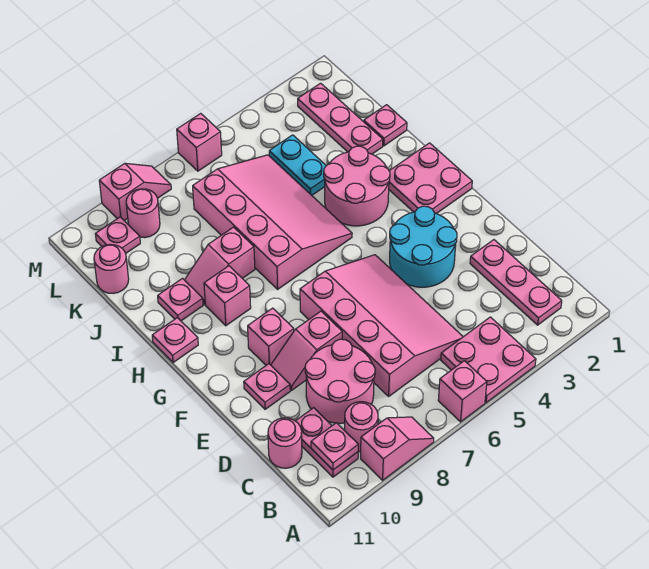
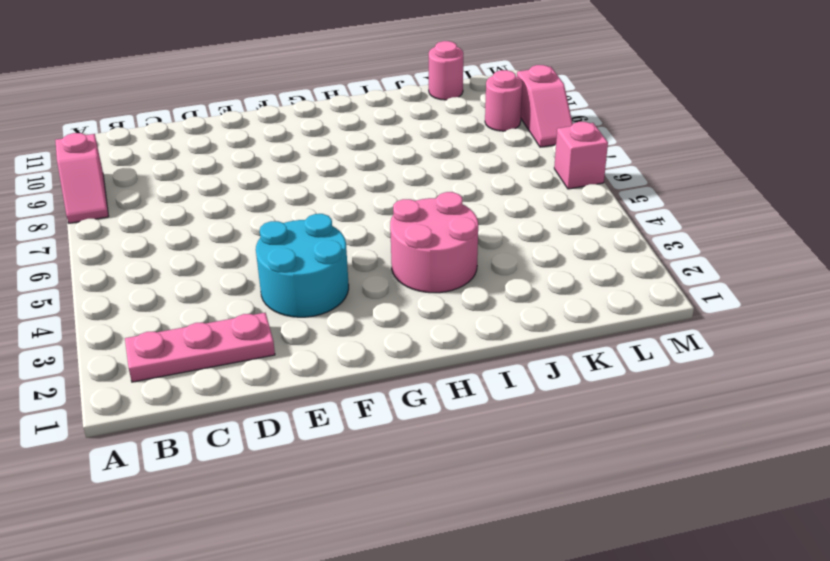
none -> pink 2x2 plate [441,317,536,403]
none -> pink 1x1 brick [438,361,487,422]
none -> pink 1x1 round brick [345,402,378,452]

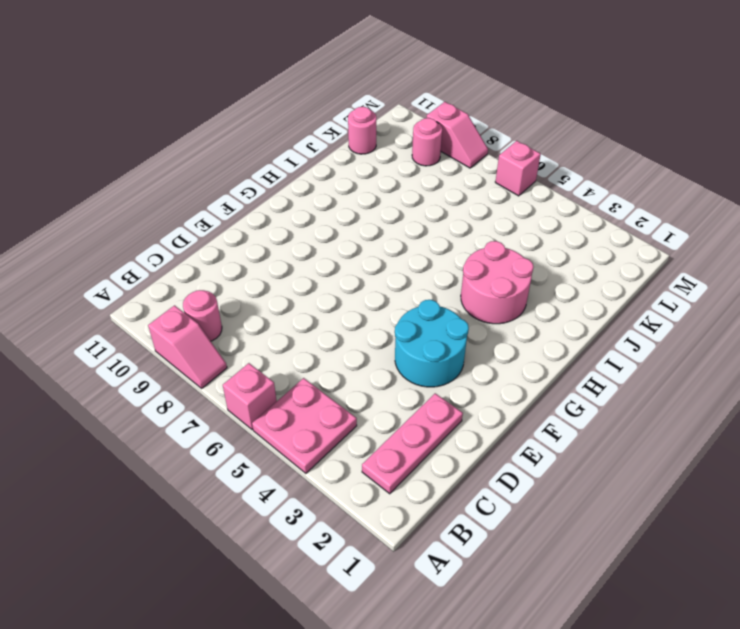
none -> pink 1x2 plate [296,408,358,477]
none -> pink 3x4 slope [300,255,463,396]
none -> pink 2x2 round brick [305,339,375,423]

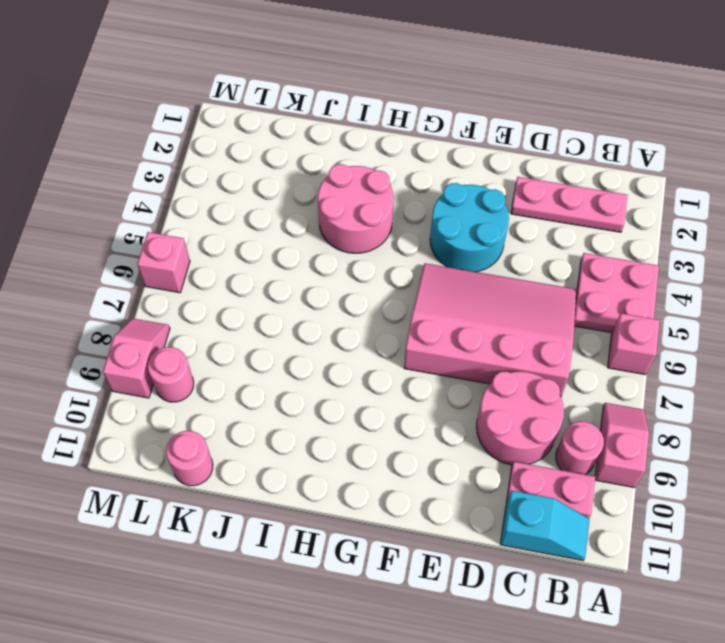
cyan 1x2 slope [500,491,590,561] -> pink 1x1 round brick [268,418,302,468]
none -> pink 1x2 slope [271,311,342,390]
none -> pink 1x1 plate [244,364,290,409]
none -> pink 1x1 brick [248,308,294,365]

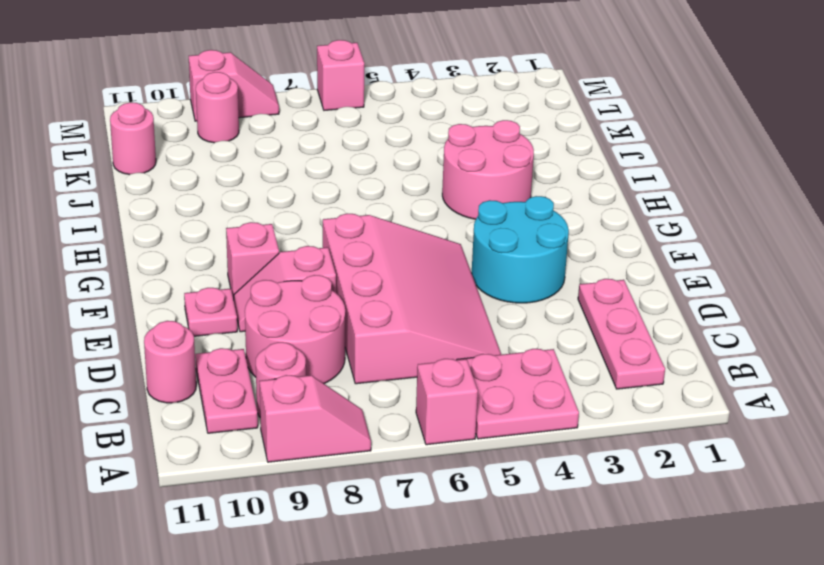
none -> pink 2x2 plate [389,143,472,214]
none -> pink 3x4 slope [193,155,352,289]
none -> pink 1x1 brick [204,266,251,326]

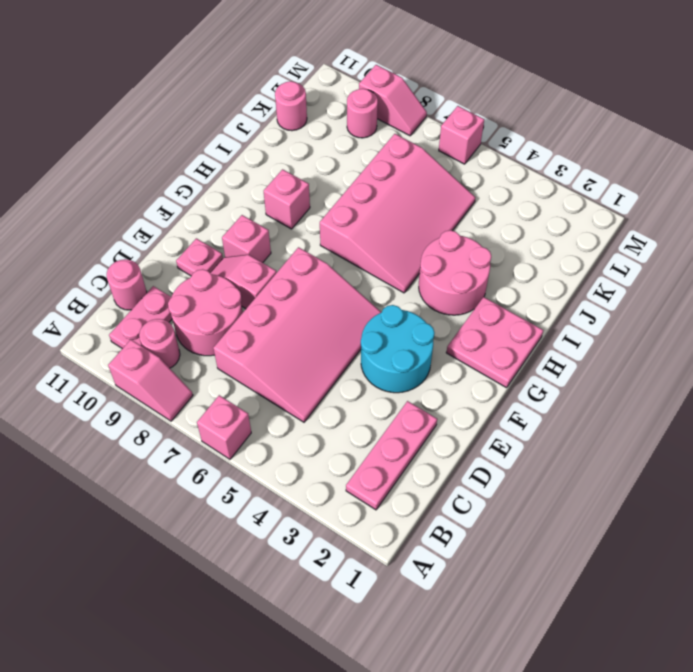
none -> pink 2x2 plate [441,317,536,403]
none -> pink 1x1 plate [152,318,198,363]
none -> pink 1x2 slope [185,227,255,305]

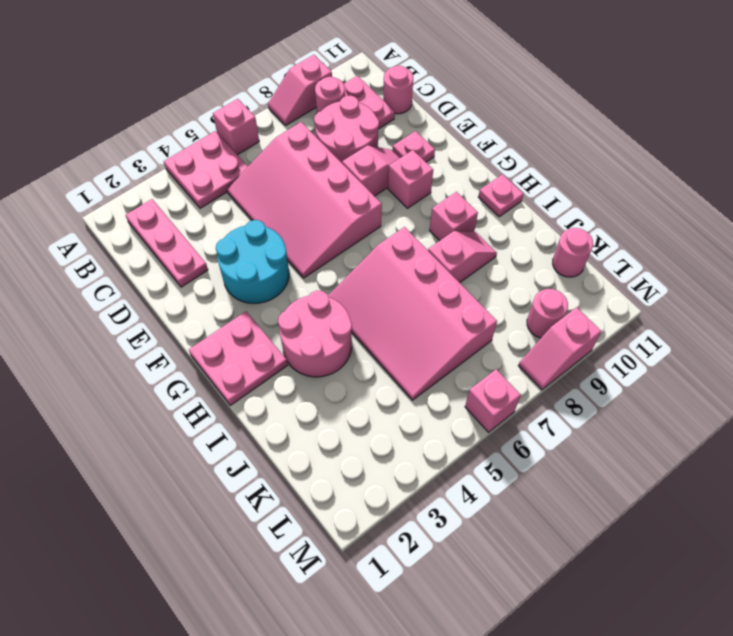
none -> pink 1x1 plate [158,279,203,321]
none -> pink 1x1 plate [364,105,407,146]
none -> pink 1x3 plate [298,83,383,154]

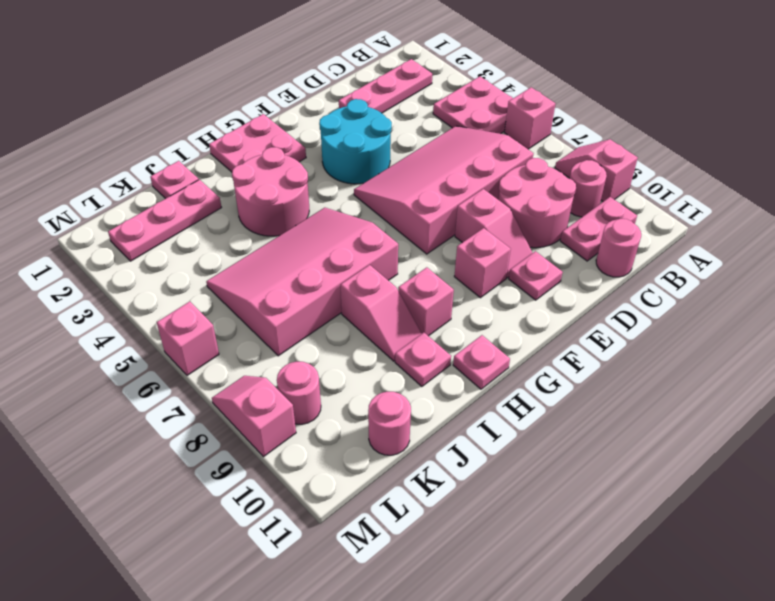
none -> cyan 1x2 plate [269,135,326,195]
none -> pink 1x1 plate [95,217,140,254]
none -> pink 1x1 plate [311,423,358,470]

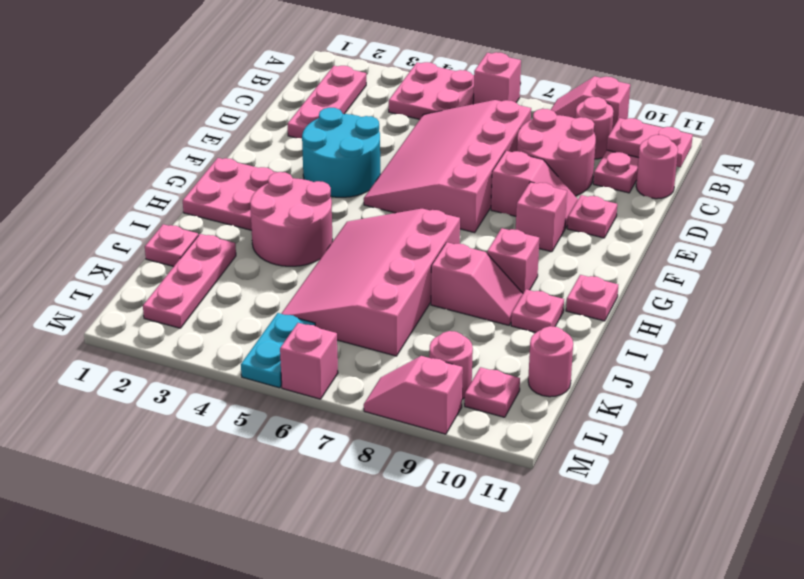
pink 1x2 plate [607,118,693,167] -> pink 1x1 plate [311,423,358,470]
cyan 1x2 plate [241,313,315,388] -> cyan 1x2 plate moved to [269,135,326,195]

